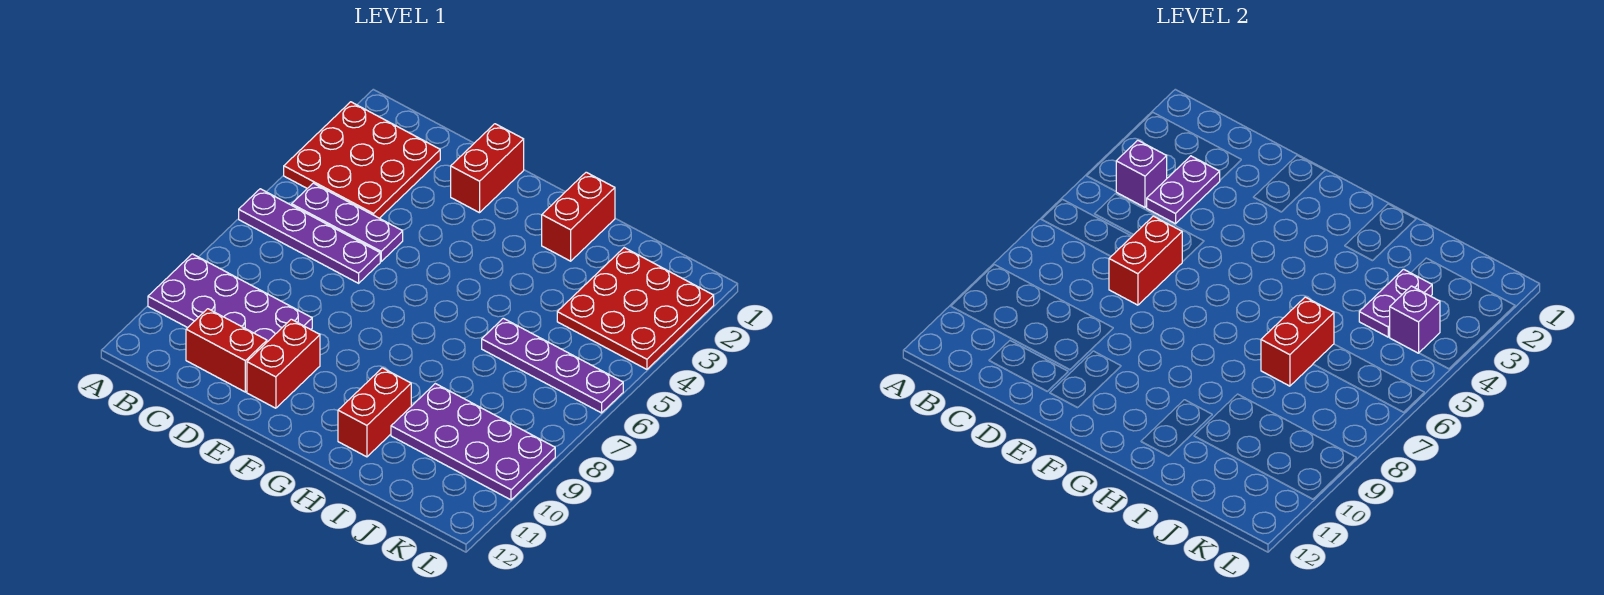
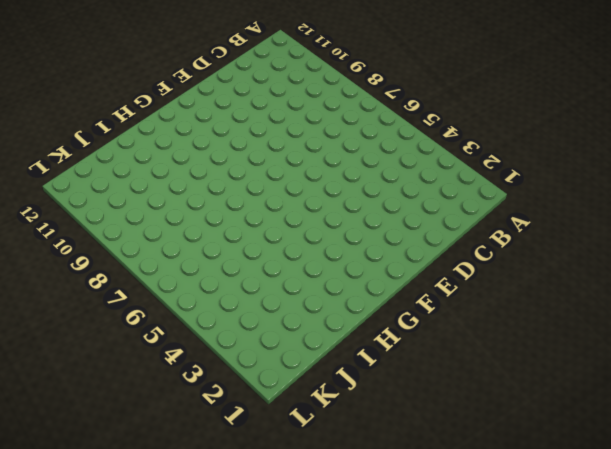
none -> red 3x3 plate [284,102,440,218]
none -> purple 1x4 plate [239,189,380,283]
none -> purple 2x4 plate [148,254,312,342]

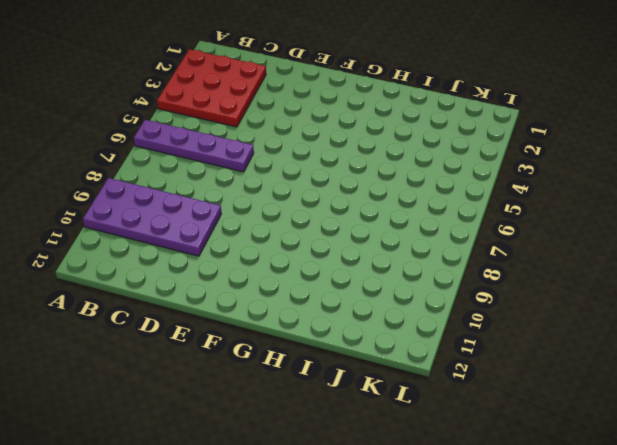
none -> purple 1x3 plate [292,183,403,261]
none -> red 1x2 brick [186,309,267,392]
none -> red 1x2 brick [451,124,524,213]

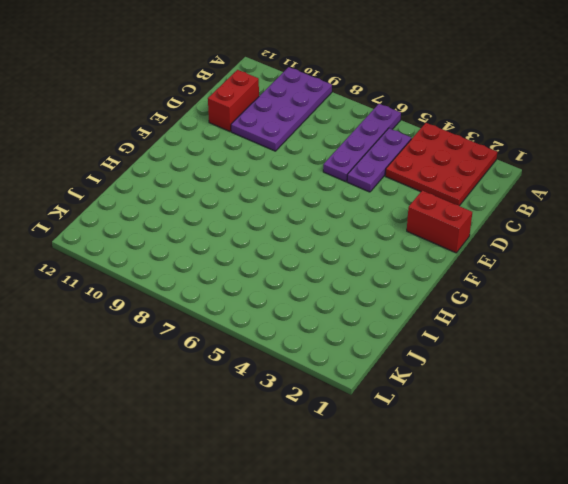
none -> red 1x2 brick [247,319,320,408]
none -> red 1x2 brick [542,172,615,261]
none -> red 1x2 brick [338,368,411,457]

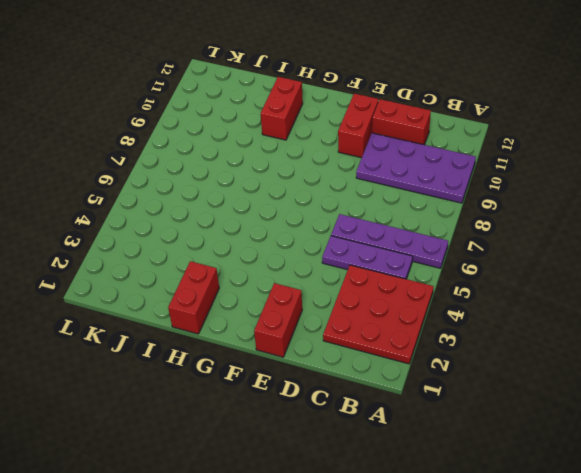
none -> purple 1x4 plate [482,318,623,413]
none -> purple 2x4 plate [391,384,555,500]
none -> red 3x3 plate [557,248,714,369]

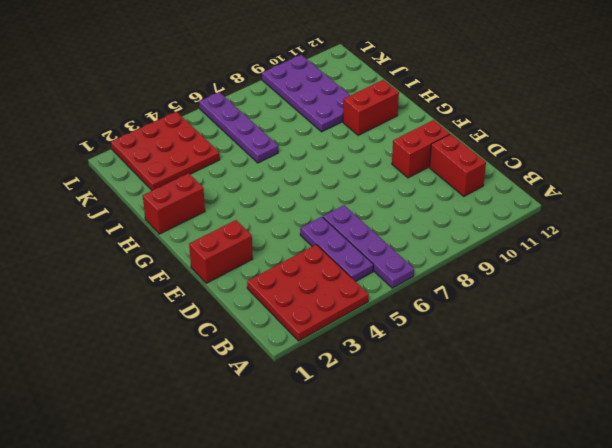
none -> purple 2x4 plate [148,254,312,342]
none -> purple 1x1 brick [1116,140,1167,207]
none -> purple 1x2 plate [1147,156,1220,224]

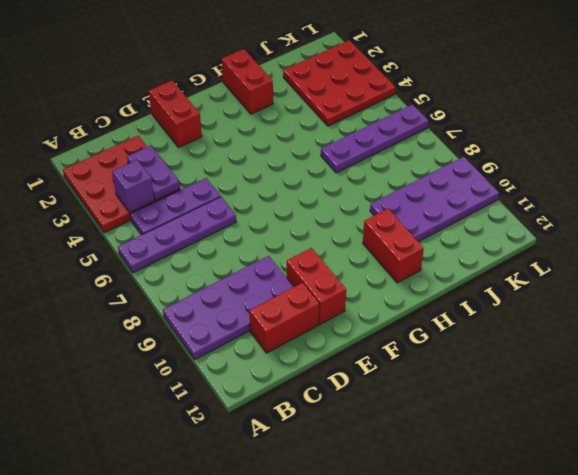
none -> red 1x2 brick [1109,216,1182,305]
none -> red 1x2 brick [1261,297,1334,386]
none -> purple 1x2 plate [1359,269,1432,337]

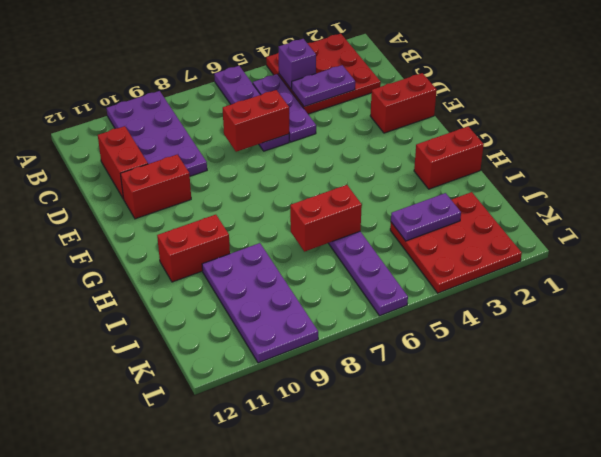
none -> purple 1x1 brick [1390,286,1440,353]

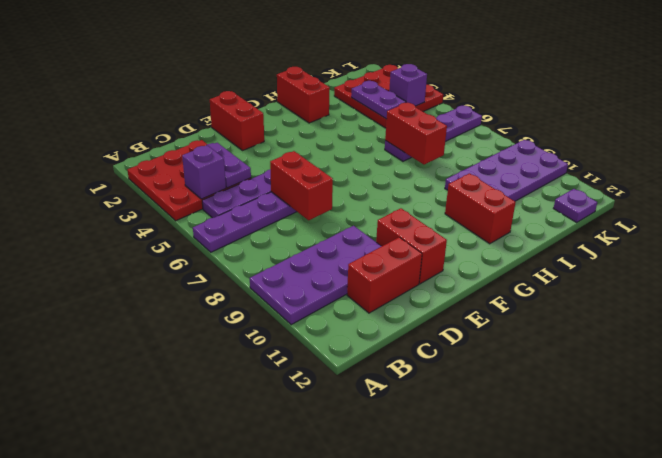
purple 1x1 plate [553,189,597,222] -> none

